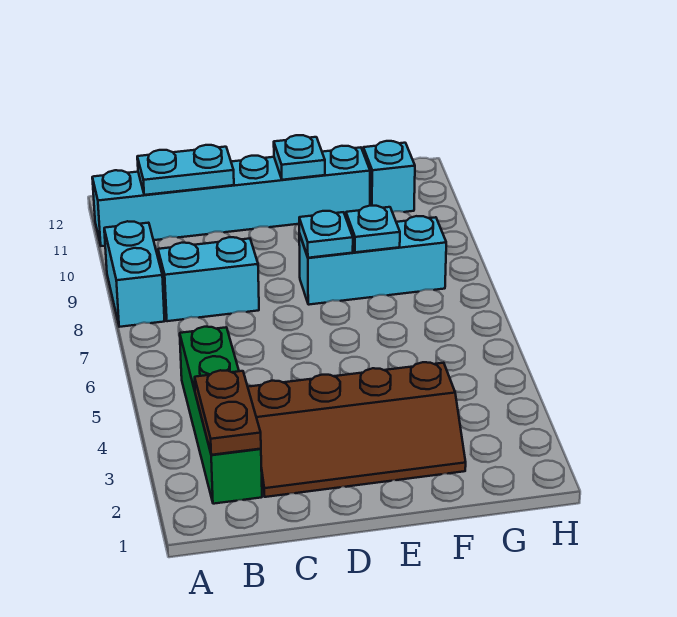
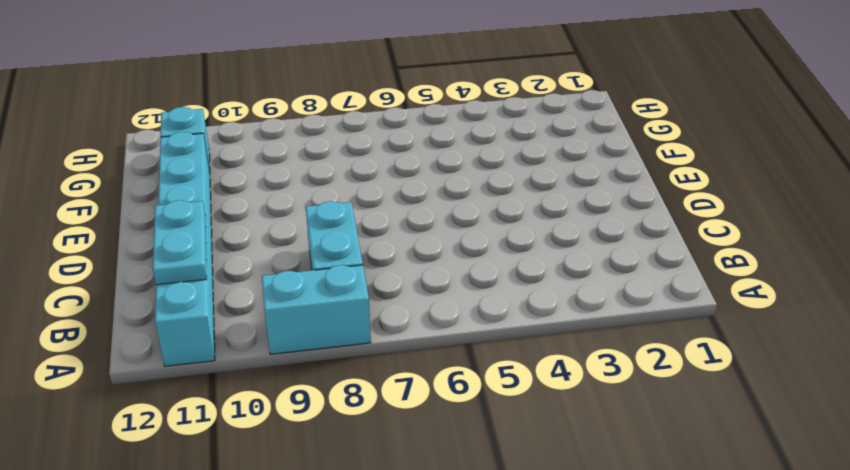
none -> green 1x4 brick [180,327,262,504]
none -> brown 2x4 slope [248,362,466,497]
none -> cyan 1x3 brick [299,216,446,305]

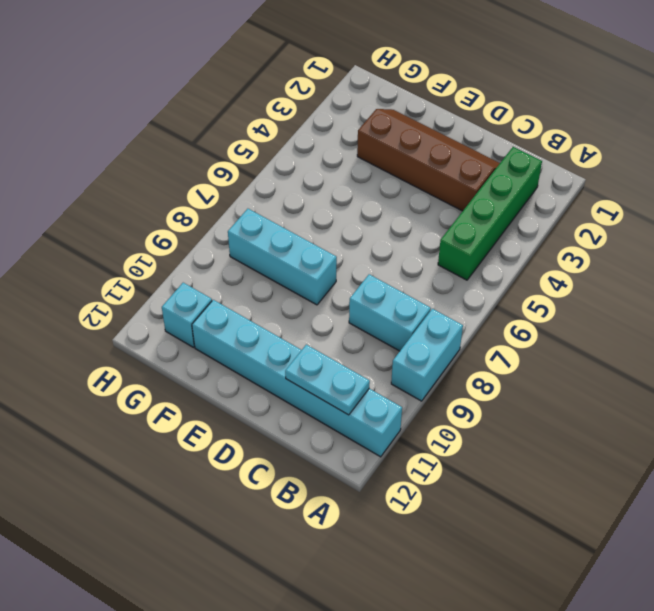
none -> brown 1x2 plate [195,370,261,455]
none -> cyan 1x1 plate [299,211,353,258]
none -> cyan 1x1 plate [274,135,325,180]

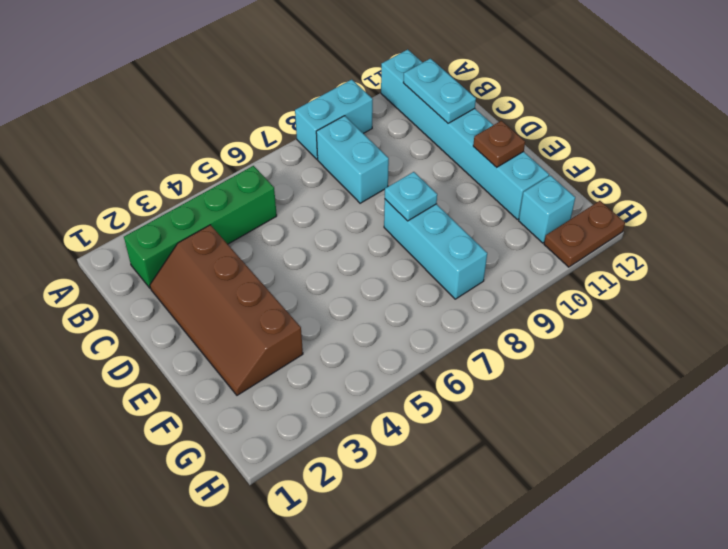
brown 1x1 plate [473,121,525,167] -> cyan 1x1 plate [274,135,325,180]
brown 1x2 plate [544,201,625,267] -> brown 1x2 plate moved to [195,370,261,455]
none -> cyan 1x1 plate [346,206,400,252]

